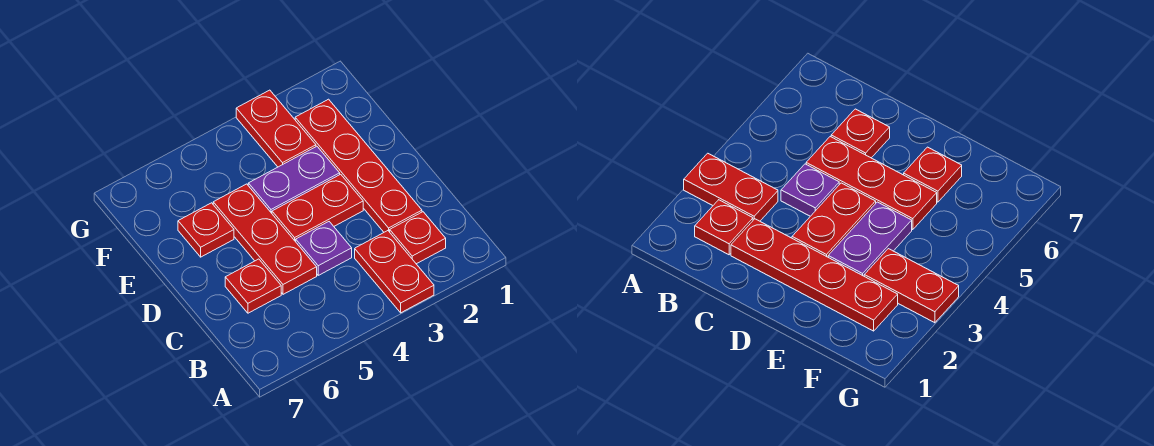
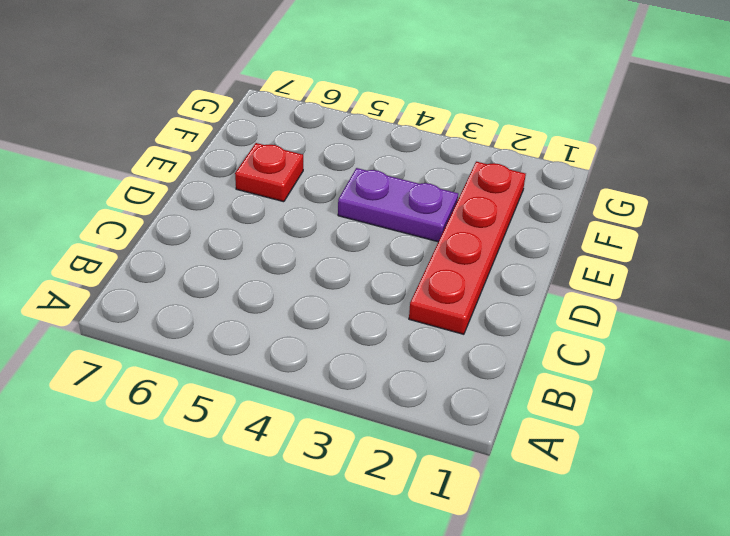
none -> red 1x2 plate [355,231,434,313]
none -> red 1x1 plate [390,212,446,264]

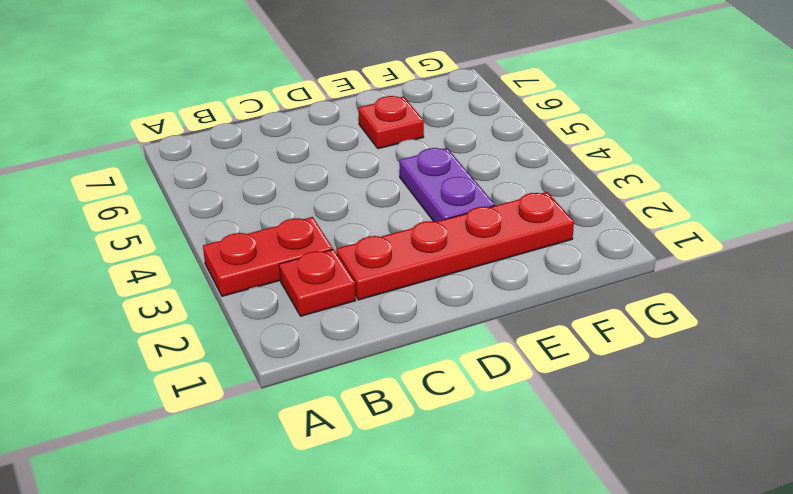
none -> purple 1x1 plate [296,222,352,275]
none -> red 1x3 plate [213,184,317,294]

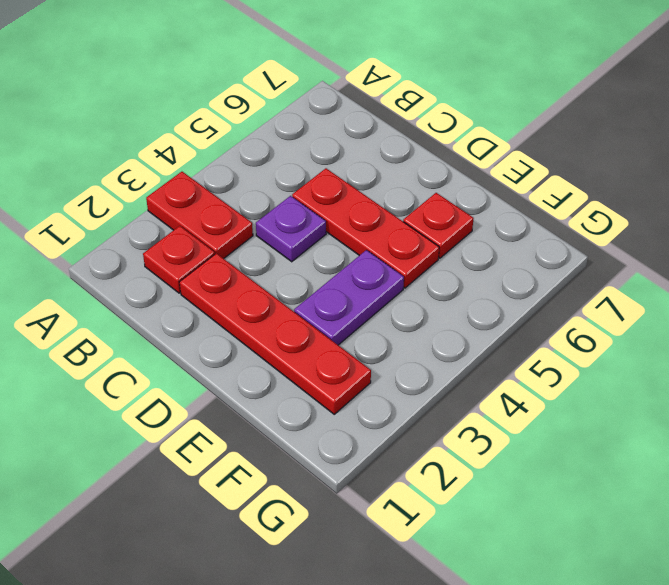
none -> red 1x1 plate [225,259,281,313]
none -> red 1x2 plate [272,174,363,242]

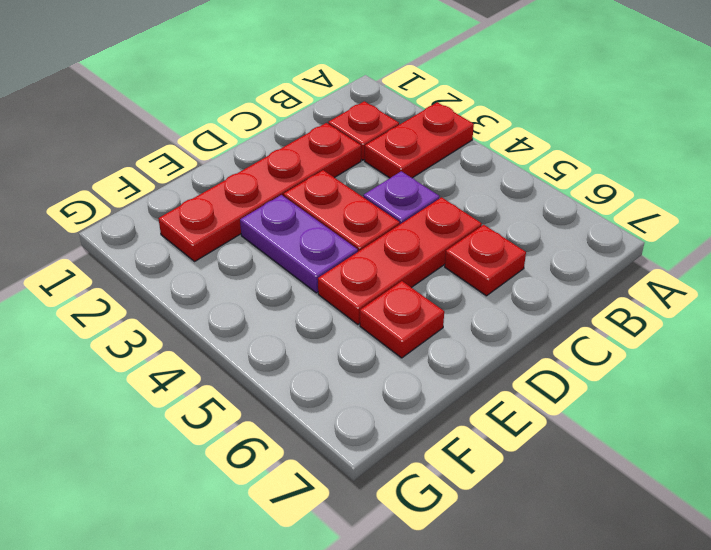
none -> red 1x2 plate [236,90,316,167]

